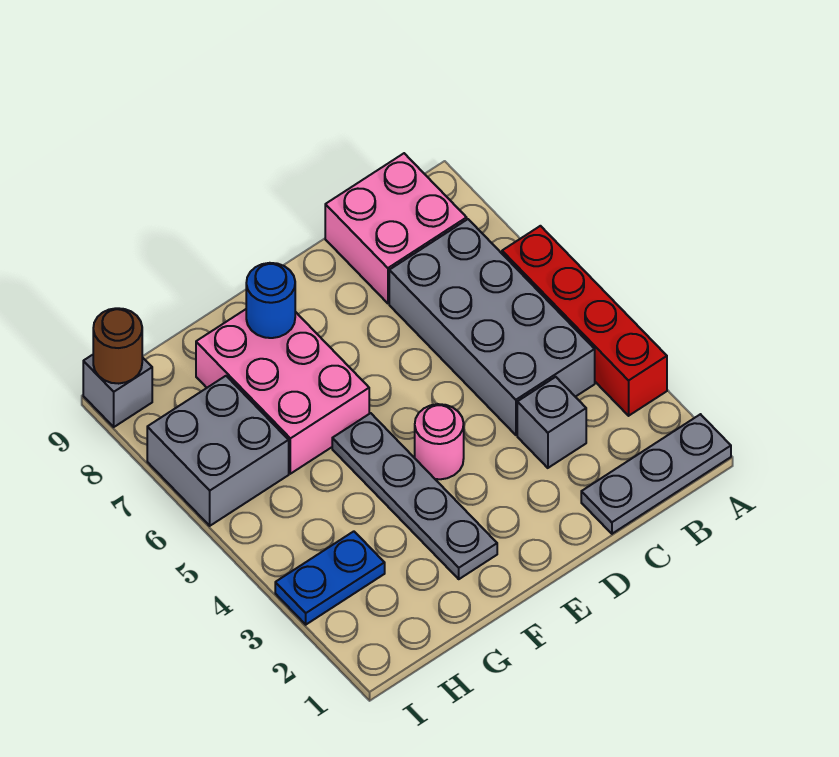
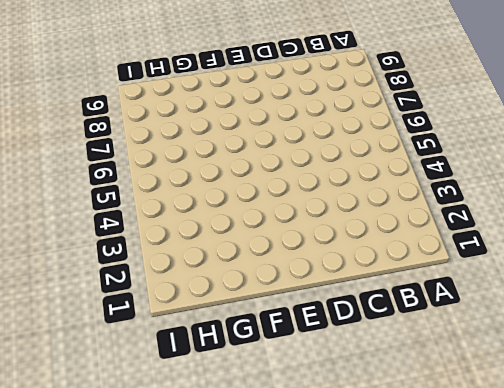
none -> grey 1x3 plate [581,414,731,534]
none -> red 1x4 brick [502,226,667,416]
none -> grey 2x4 brick [389,219,595,435]

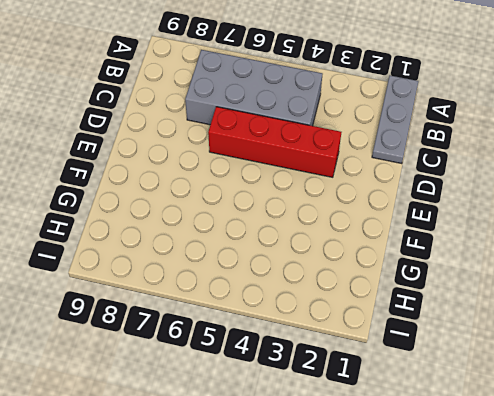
red 1x4 brick [208,107,341,177] -> red 1x4 brick moved to [502,226,667,416]
none -> pink 2x2 brick [325,153,467,303]
none -> grey 1x1 brick [517,377,586,468]
none -> pink 1x1 round brick [415,404,464,479]

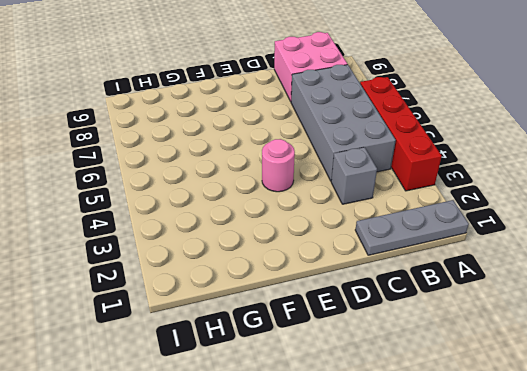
none -> grey 1x4 plate [332,413,497,579]
none -> pink 2x3 brick [196,309,369,474]
none -> blue 1x2 plate [275,531,385,625]

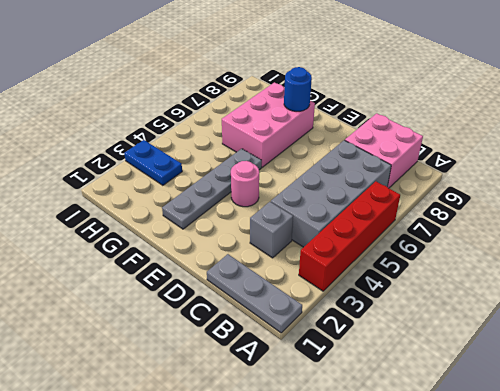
none -> grey 2x2 brick [147,376,289,526]
none -> grey 1x1 brick [83,355,152,427]
none -> brown 1x1 round brick [93,308,142,384]

